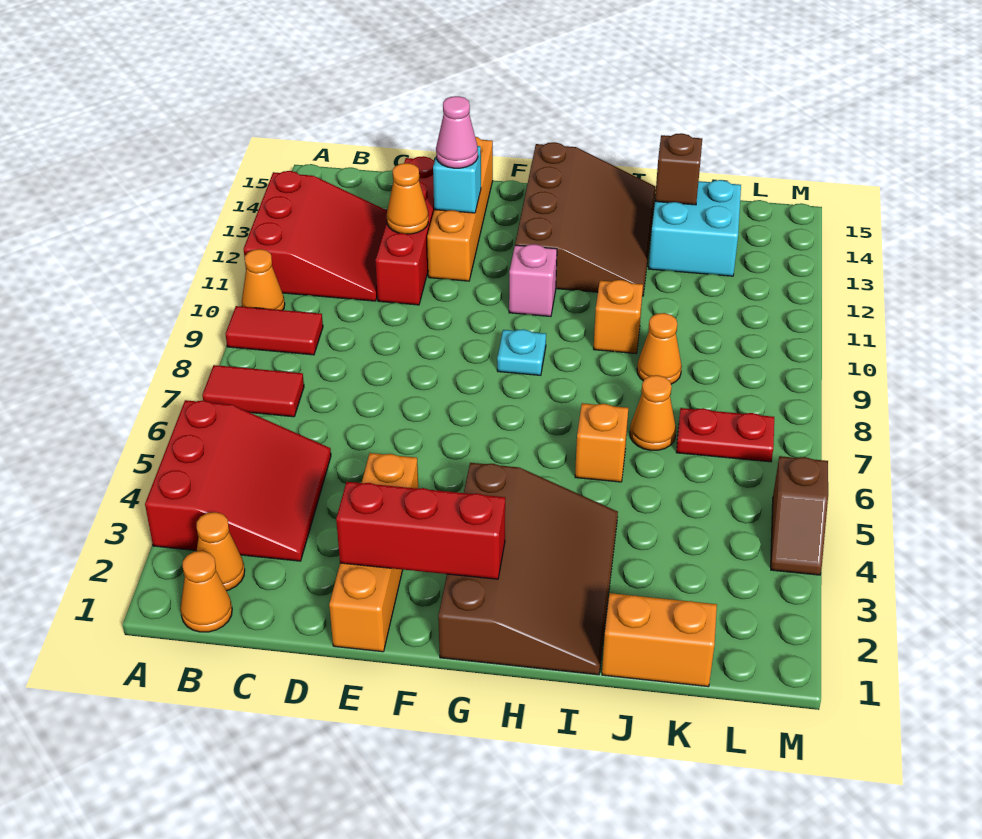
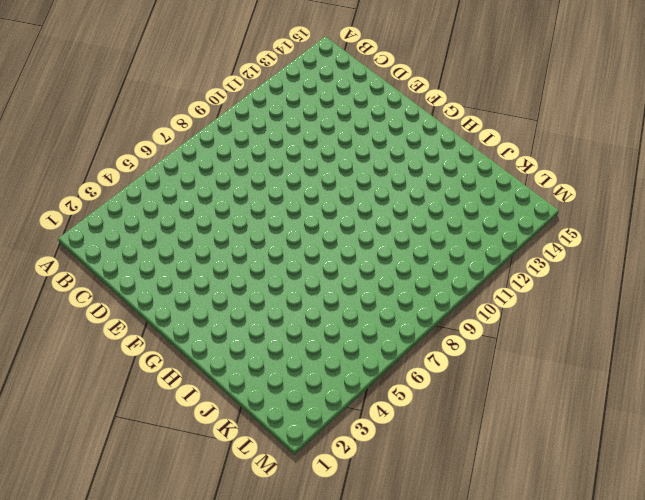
none -> red 3x3 slope [145,400,331,561]
none -> red 1x2 tile [202,365,304,417]
none -> red 1x2 tile [226,306,323,355]

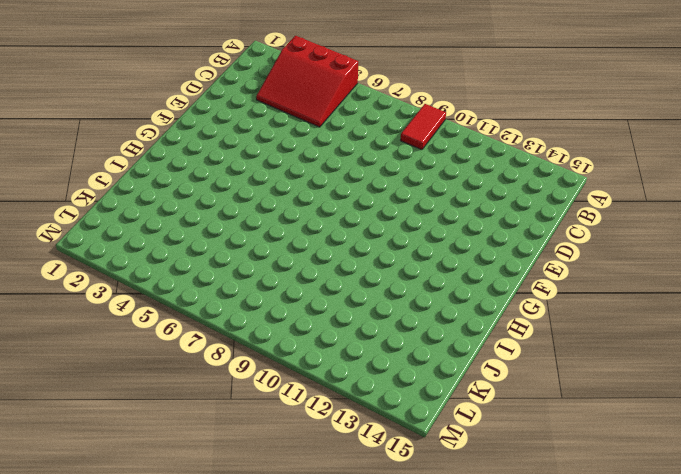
none -> red 1x2 tile [202,365,304,417]
none -> orange 1x1 cone [242,249,285,310]
none -> red 3x3 slope [244,171,387,301]

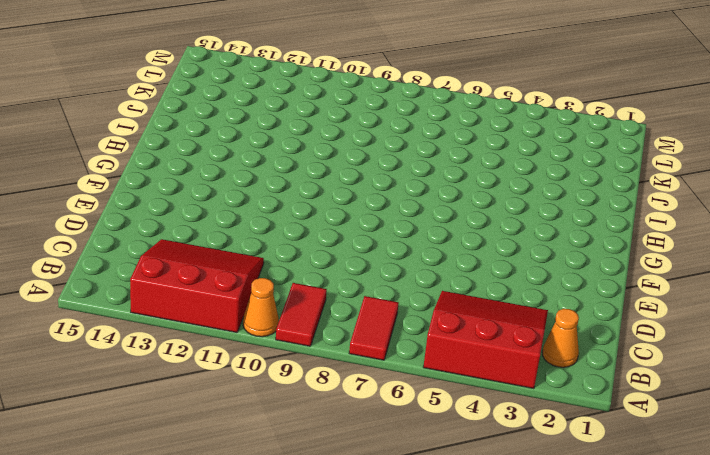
none -> orange 1x1 cone [180,551,232,632]
none -> red 1x4 brick [375,156,435,305]
none -> orange 1x4 brick [329,453,418,652]

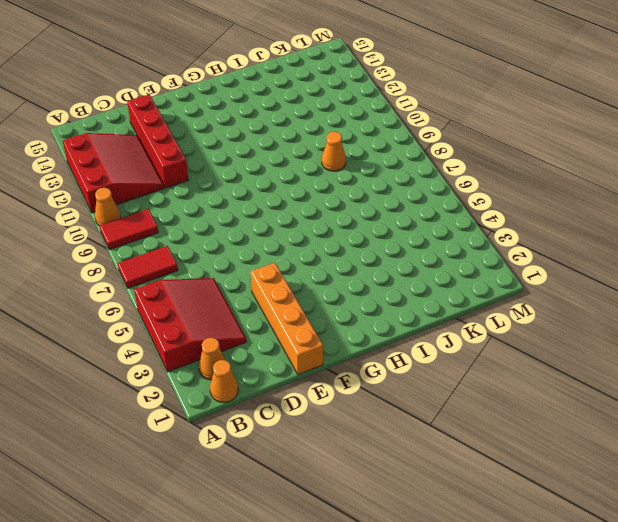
none -> orange 1x4 brick [427,137,493,281]
none -> brown 3x4 slope [438,463,618,675]
none -> cyan 1x1 plate [497,329,546,375]

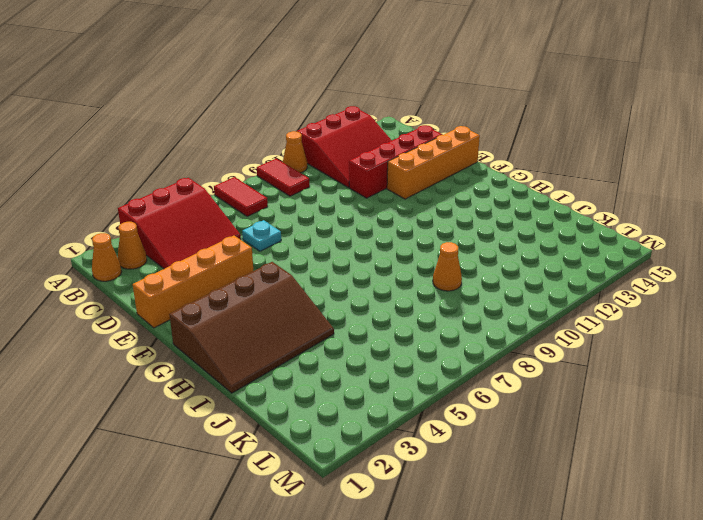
cyan 1x1 plate [242,220,281,251] -> cyan 1x1 plate moved to [497,329,546,375]
none -> pink 1x1 brick [509,244,557,317]
none -> brown 3x4 slope [515,142,656,296]
none -> orange 1x1 brick [575,403,628,482]

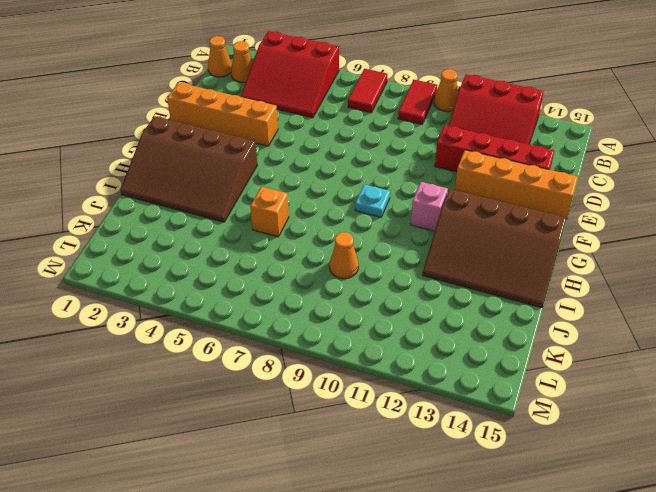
none -> orange 1x1 brick [594,280,643,353]
none -> orange 1x2 brick [602,593,717,687]
none -> orange 1x1 cone [630,375,676,450]

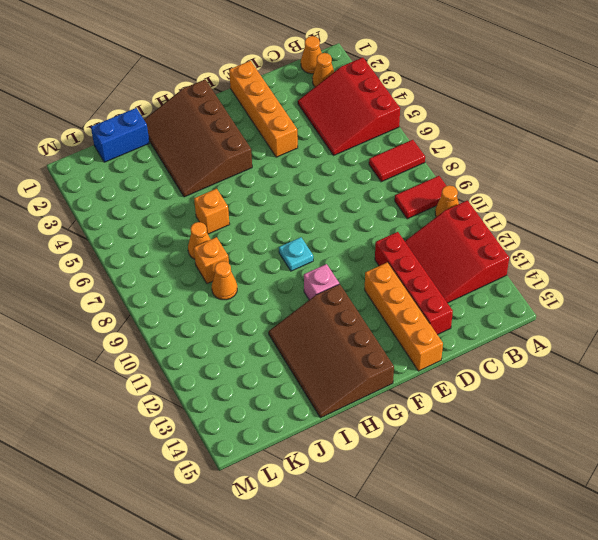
blue 1x2 brick [91,108,149,162] -> orange 1x2 brick [602,593,717,687]
orange 1x1 brick [194,237,229,284] -> orange 1x1 brick moved to [594,280,643,353]
none -> cyan 2x2 brick [649,180,741,276]
none -> red 1x2 plate [676,408,774,462]
none -> brown 1x2 slope [771,456,828,575]

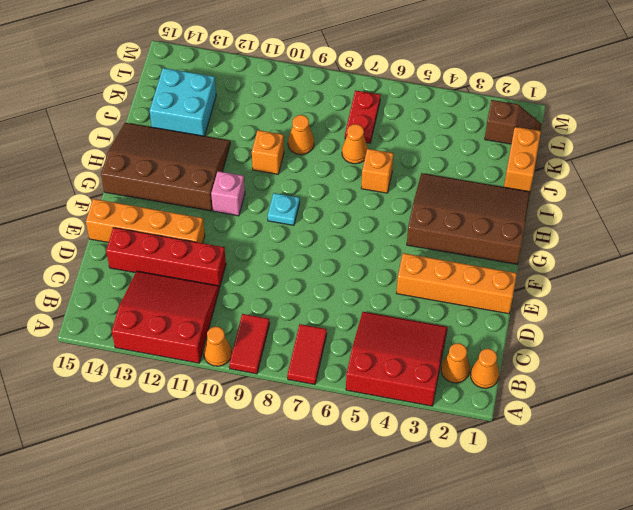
brown 1x2 slope [485,100,542,144] -> brown 1x2 slope moved to [771,456,828,575]
none -> orange 1x1 cone [387,163,428,234]
none -> red 1x3 brick [336,482,505,579]
none -> cyan 1x1 brick [433,146,481,213]

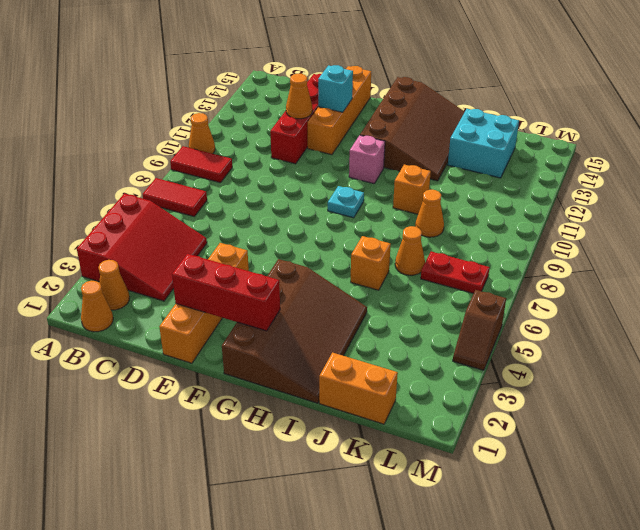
none -> red 3x3 slope [244,171,387,301]
none -> brown 1x1 brick [655,133,702,205]
none -> pink 1x1 cone [436,96,478,168]

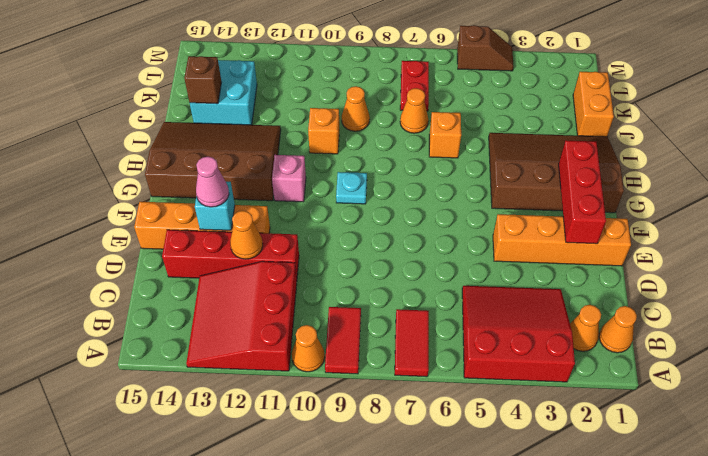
red 3x3 slope [186,261,297,371] -> red 3x3 slope turned to [244,171,387,301]

